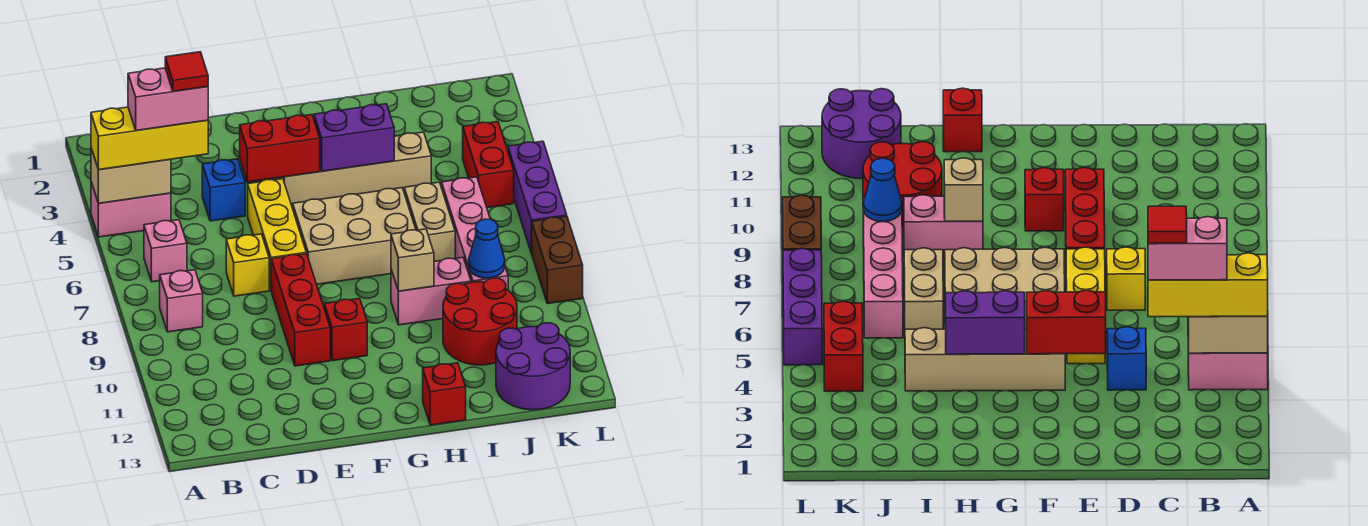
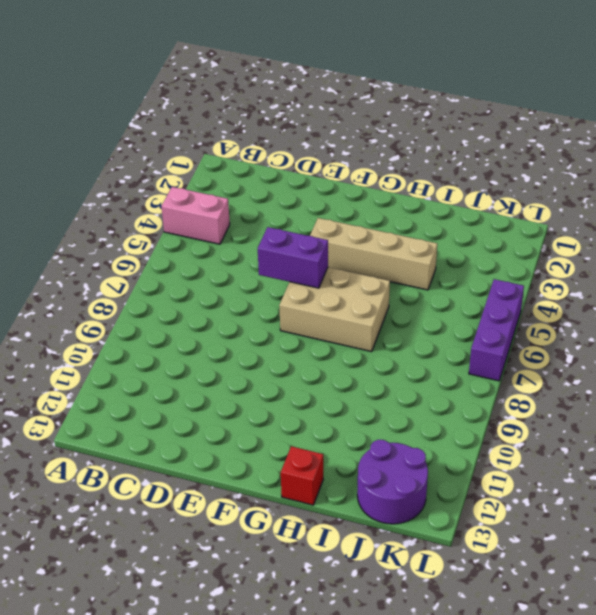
purple 1x2 brick [258,227,328,288] -> purple 1x2 brick moved to [314,104,394,171]
none -> pink 1x1 brick [144,220,187,282]
none -> pink 1x1 brick [160,270,203,332]
none -> blue 1x1 brick [202,159,245,221]

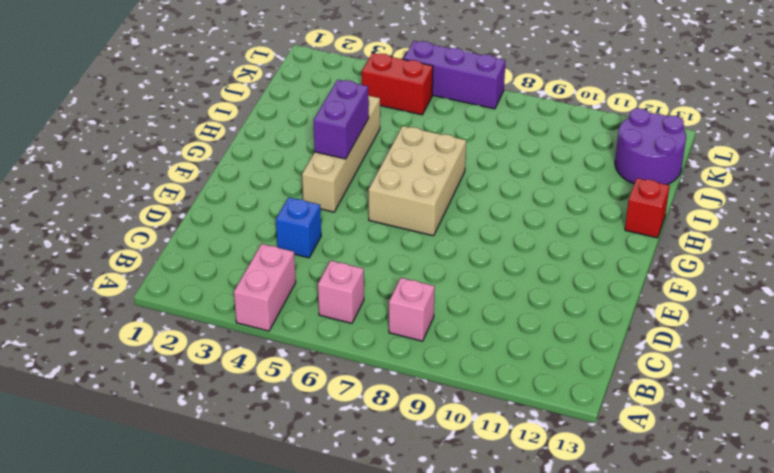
none -> yellow 1x1 brick [226,234,269,296]
none -> yellow 1x3 brick [248,179,306,289]
none -> red 1x3 brick [271,254,330,366]

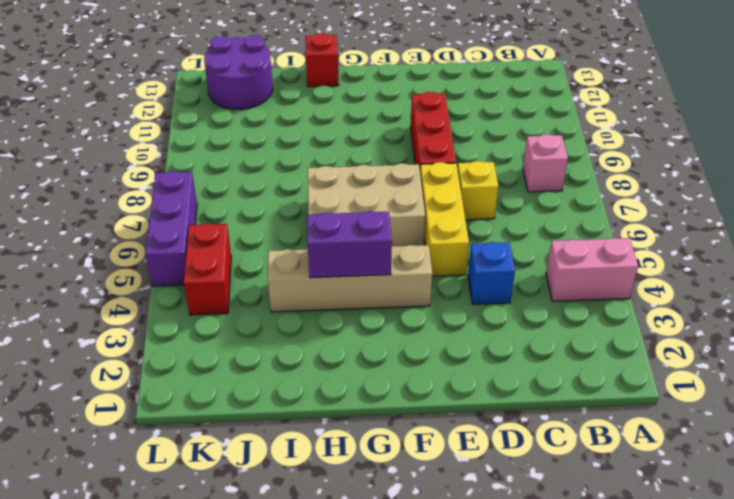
none -> pink 1x1 brick [144,220,187,282]
none -> red 1x1 brick [324,298,367,361]
none -> pink 1x2 brick [391,257,471,325]

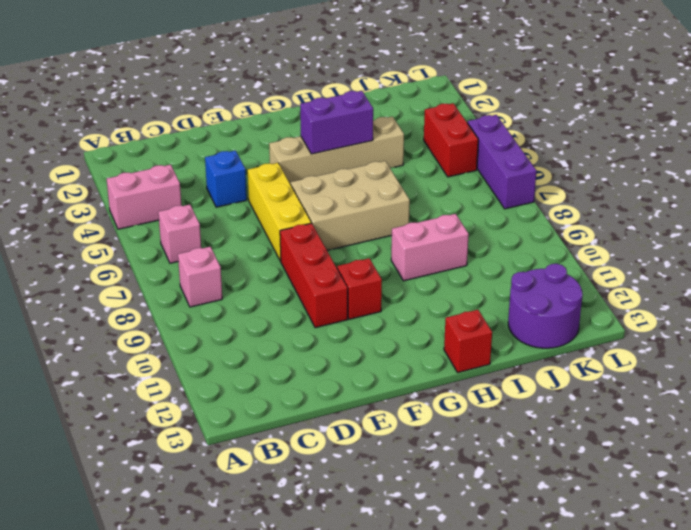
none -> yellow 1x1 brick [226,234,269,296]
none -> tan 1x2 brick [404,182,455,262]
none -> red 2x2 round brick [443,278,517,365]

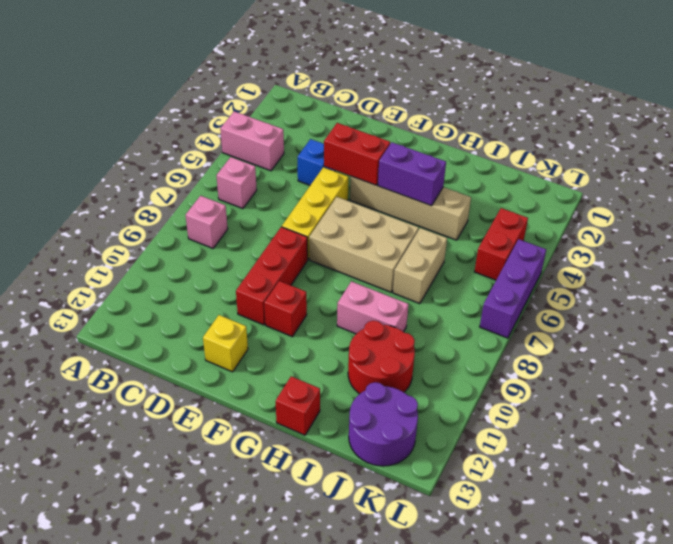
yellow 1x1 brick [203,315,248,372] -> yellow 1x1 brick moved to [226,234,269,296]
none -> pink 1x4 brick [441,177,508,290]
none -> brown 1x2 brick [532,216,583,304]
none -> tan 1x2 brick [91,148,171,203]

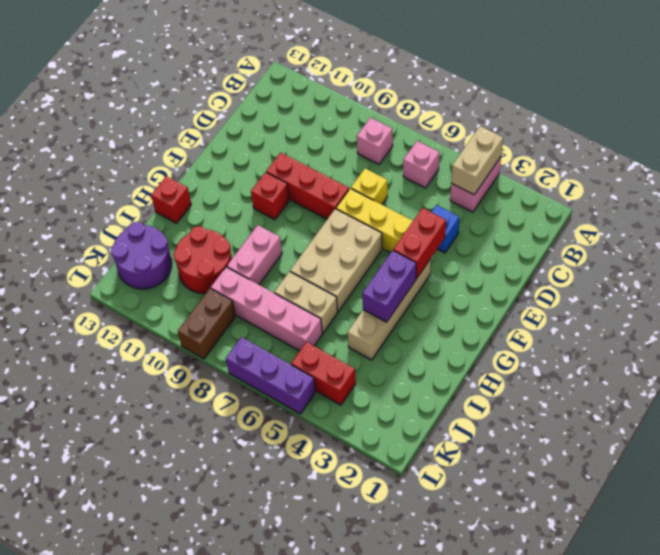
brown 1x2 brick [178,289,235,359] -> brown 1x2 brick turned to [532,216,583,304]
none -> tan 1x1 brick [391,229,434,291]
none -> blue 1x1 cone [469,219,505,278]
none -> yellow 1x3 brick [91,107,208,170]

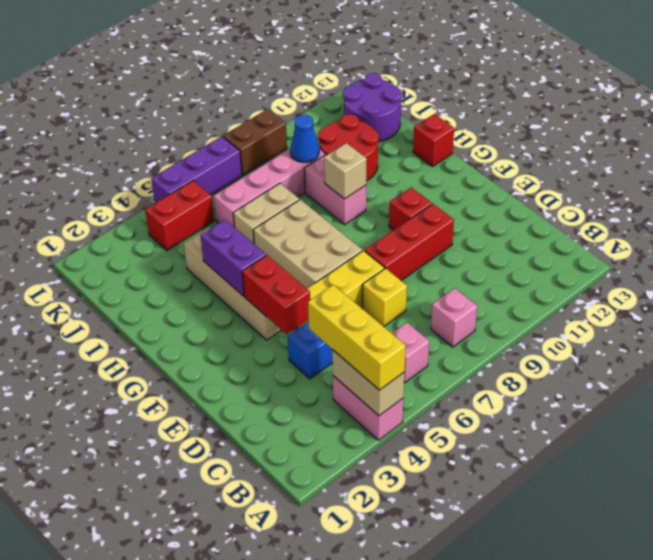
none -> pink 1x2 brick [128,68,208,131]
none -> red 1x1 tile [165,52,208,91]

